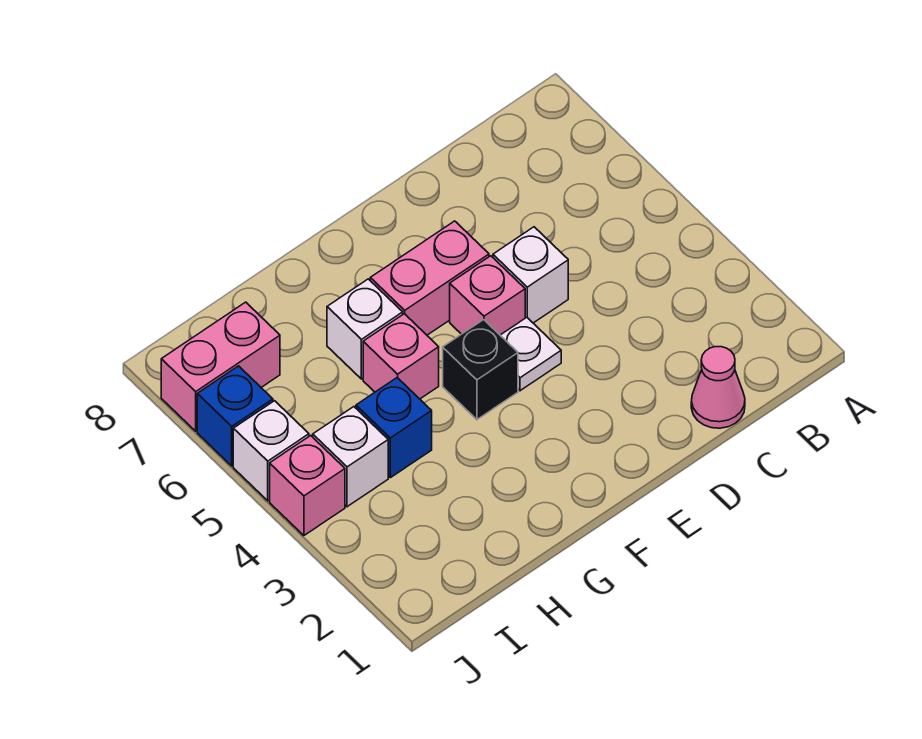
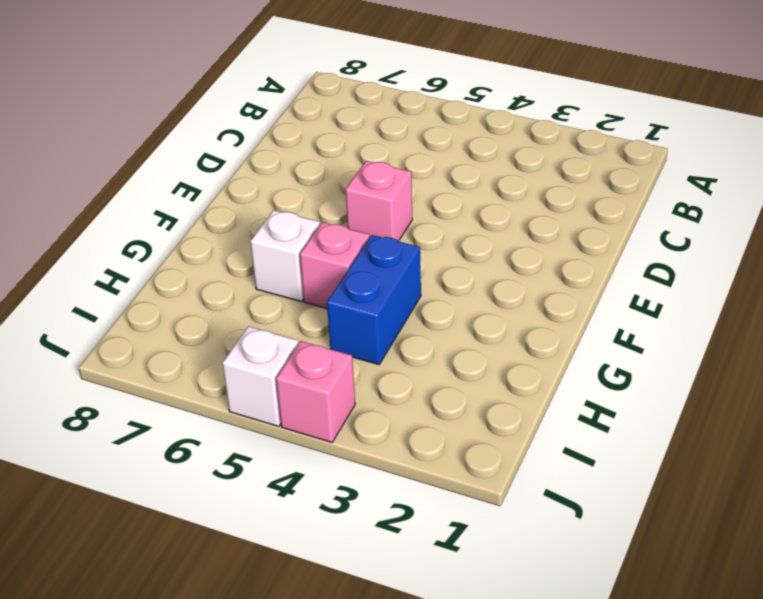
blue 1x2 brick [327,235,421,365] -> blue 1x1 brick [356,378,432,478]
none -> pink 1x1 cone [691,347,745,428]
none -> white 1x1 brick [493,227,568,323]
none -> white 1x1 plate [500,317,561,391]

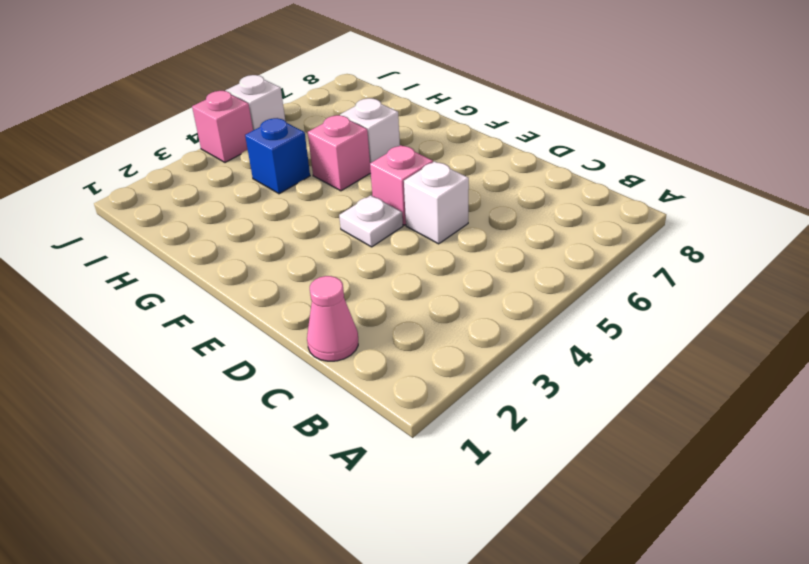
none -> pink 1x2 brick [370,221,489,335]
none -> black 1x1 brick [443,320,518,420]
none -> white 1x1 brick [313,407,388,507]

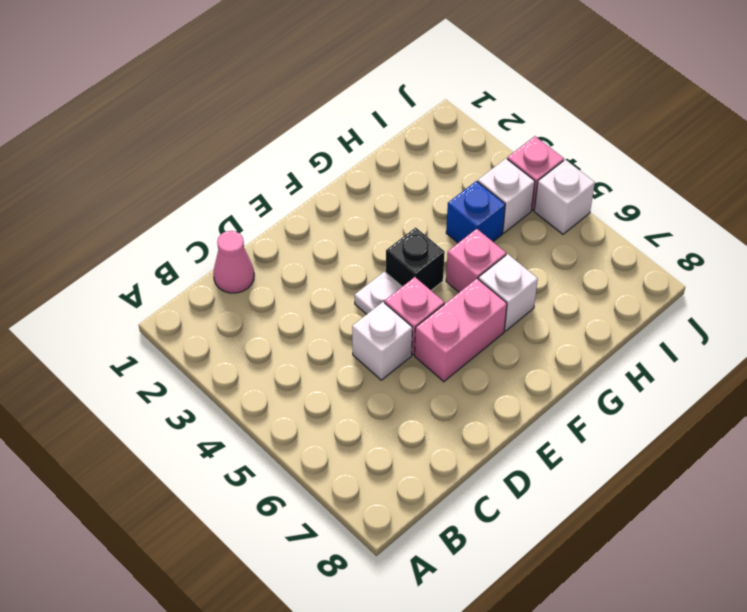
none -> pink 1x2 brick [161,302,280,431]
none -> blue 1x1 brick [197,366,273,466]

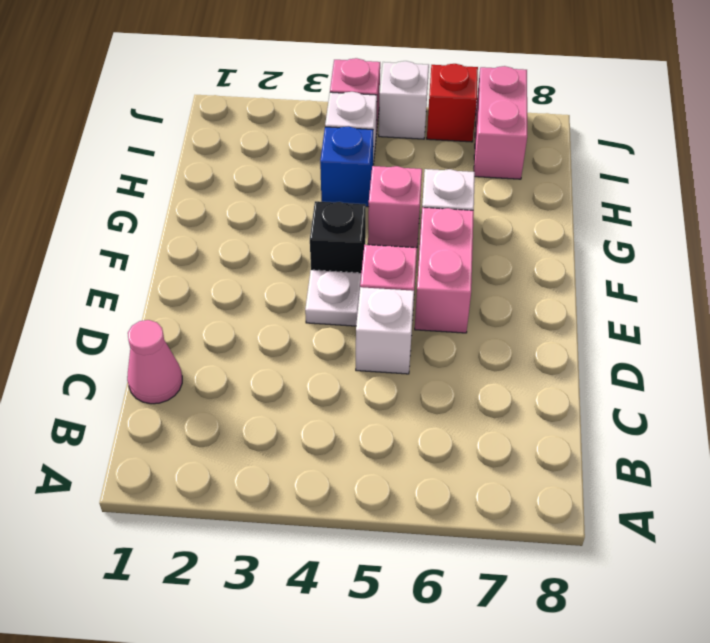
red 1x1 brick [427,64,478,142] -> blue 1x1 brick [197,366,273,466]

